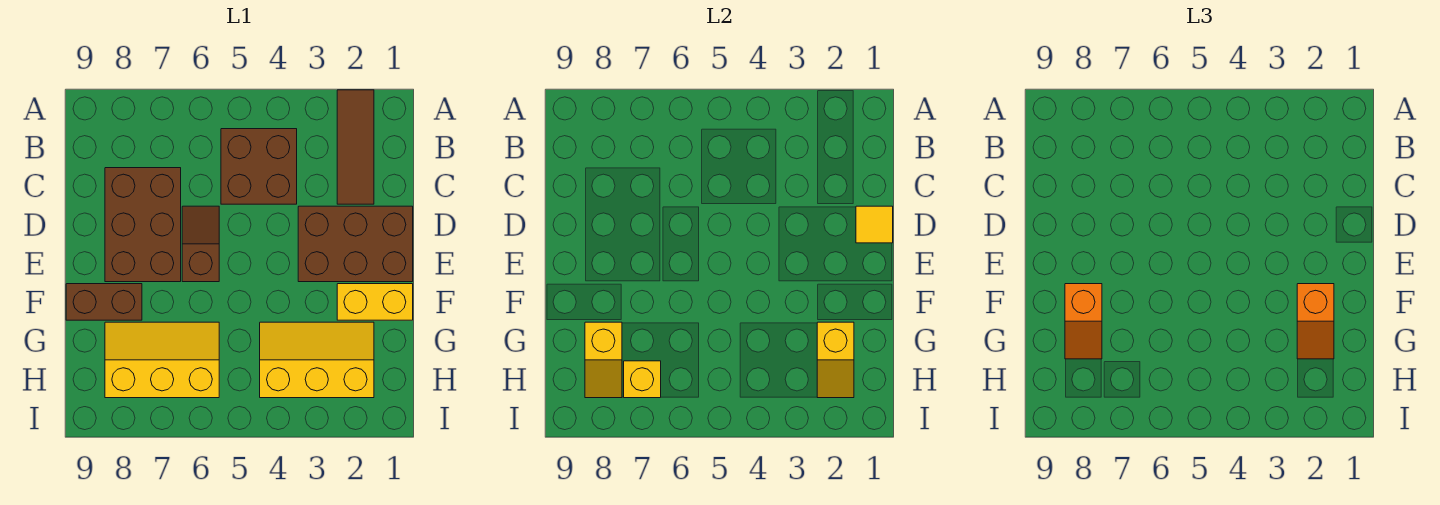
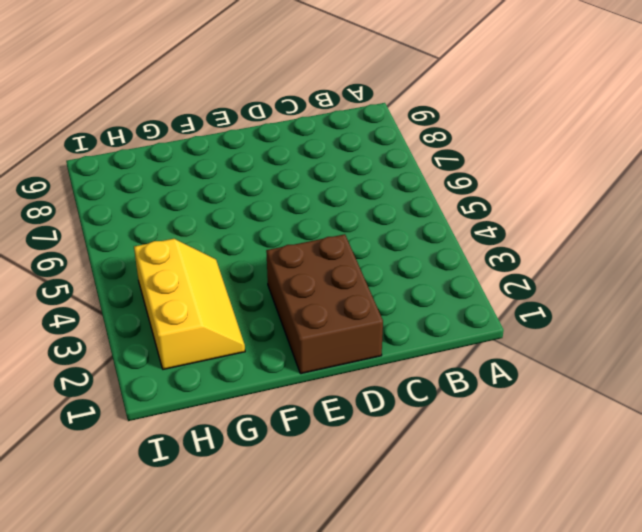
none -> brown 1x3 tile [337,90,374,204]
none -> brown 2x2 brick [221,129,297,204]
none -> brown 2x3 brick [105,168,181,282]

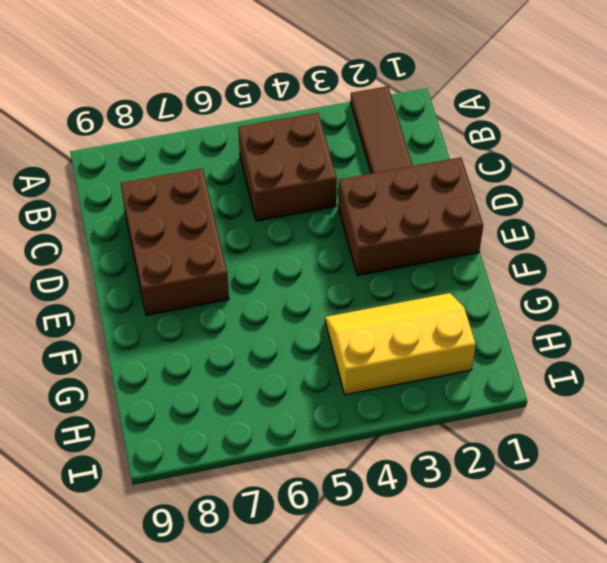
none -> brown 1x2 slope [182,206,219,282]
none -> yellow 1x2 brick [337,284,413,320]
none -> brown 1x2 brick [66,284,142,320]

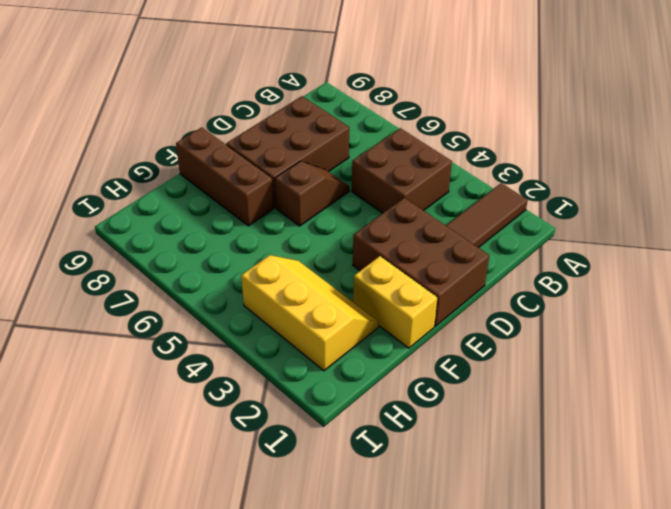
brown 1x3 brick [176,127,274,226] -> brown 1x2 brick [66,284,142,320]
none -> yellow 2x3 slope [105,322,219,398]
none -> yellow 1x1 tile [856,206,893,243]
none -> yellow 1x2 slope [817,322,854,398]

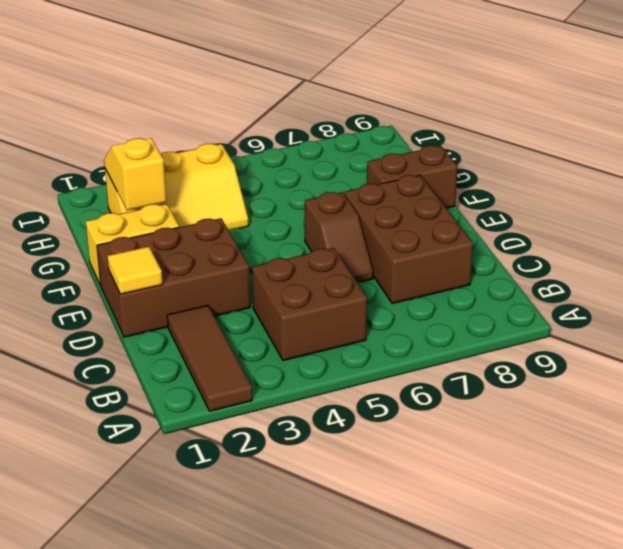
none -> yellow 2x3 slope [105,322,219,398]
none -> yellow 1x2 slope [585,322,622,398]
none -> yellow 1x1 brick [624,361,661,398]

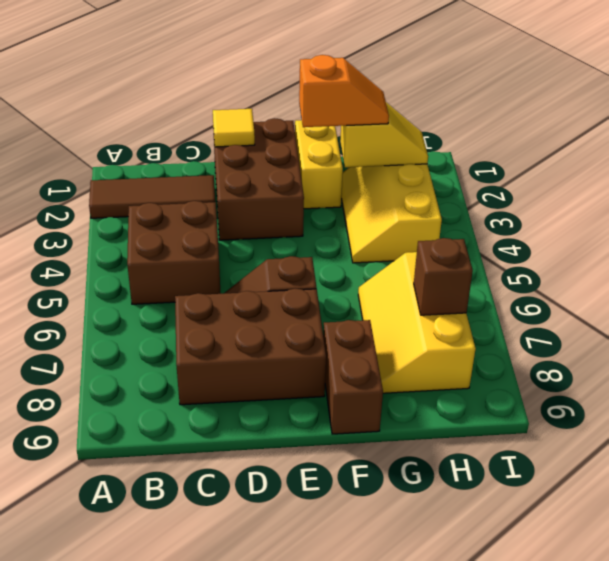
brown 1x1 brick [414,238,473,315] -> yellow 1x1 brick [624,361,661,398]
none -> yellow 1x2 slope [585,322,622,398]
none -> orange 1x2 slope [1065,284,1102,359]

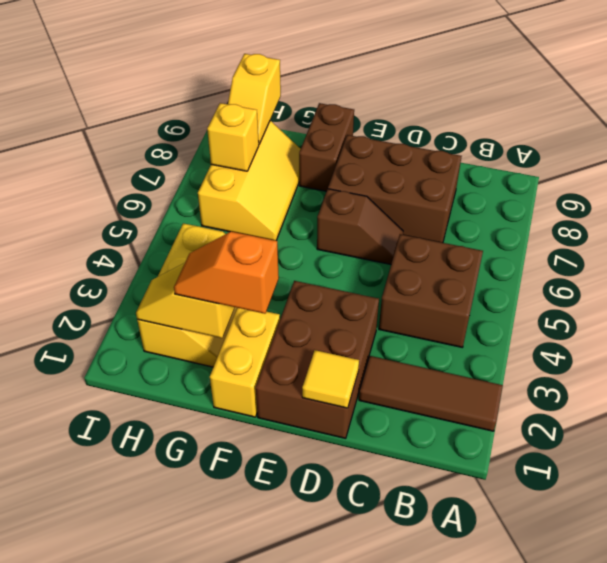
yellow 1x2 slope [228,54,281,144] -> yellow 1x2 slope turned to [585,322,622,398]
none -> orange 1x2 slope [1065,284,1102,359]

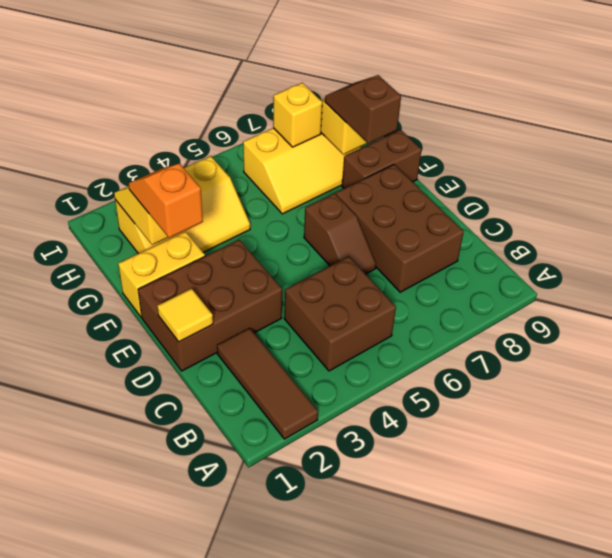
brown 1x2 slope [325,75,401,144] -> orange 1x2 slope [1065,284,1102,359]

